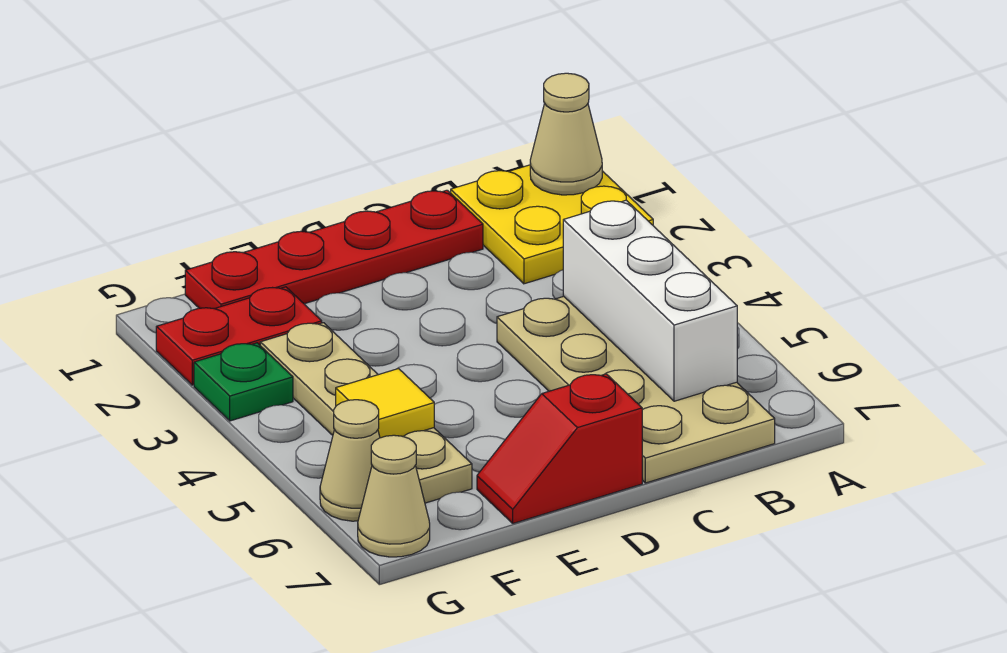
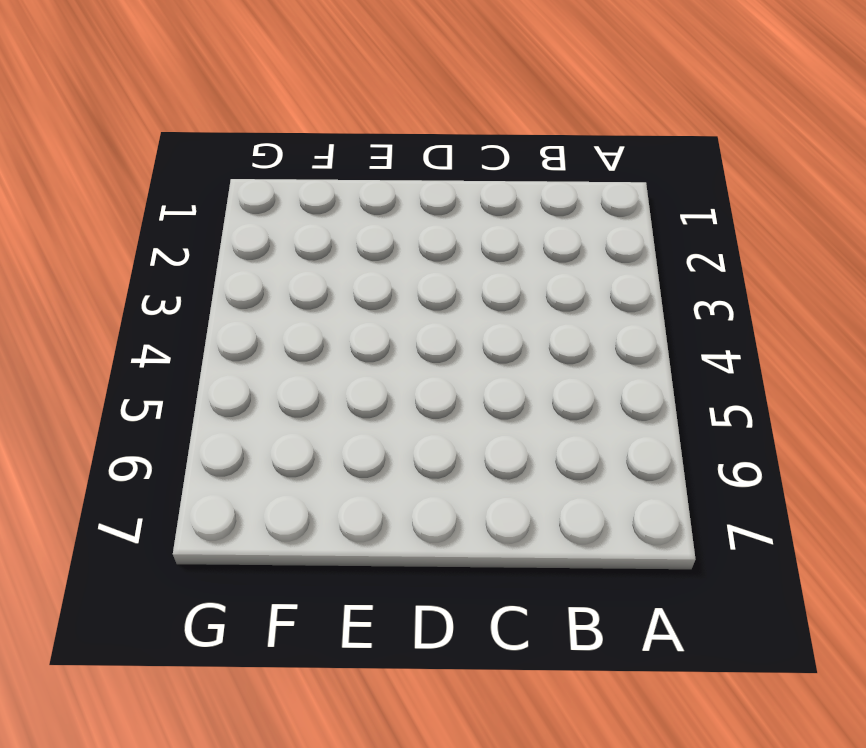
none -> yellow 2x2 plate [451,165,653,284]
none -> tan 2x4 plate [497,296,775,483]
none -> red 1x4 plate [185,190,483,309]

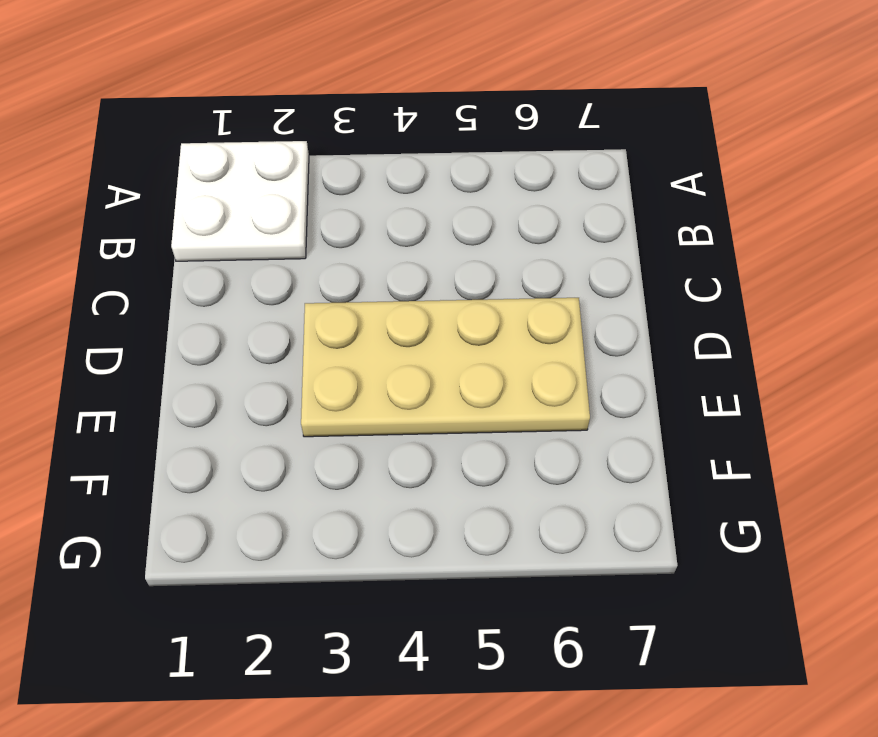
white 2x2 plate [171,141,309,261] -> yellow 2x2 plate [451,165,653,284]
tan 2x4 plate [301,298,590,437] -> tan 2x4 plate moved to [497,296,775,483]
none -> red 1x4 plate [185,190,483,309]
none -> red 1x2 slope [477,374,642,523]
none -> red 1x2 plate [156,287,322,385]

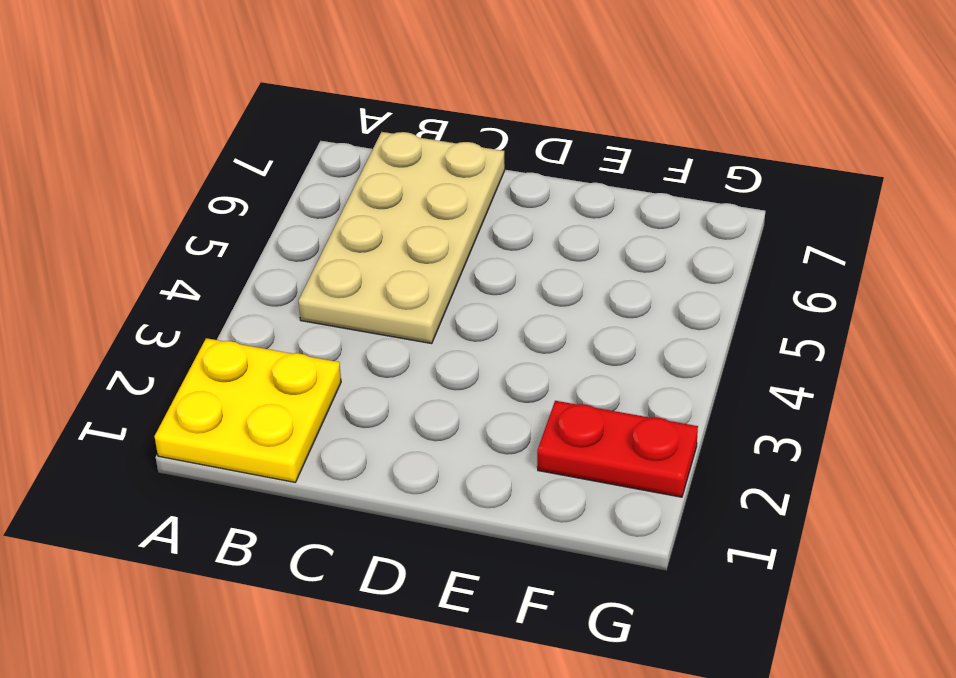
none -> red 1x4 plate [185,190,483,309]
none -> red 1x2 slope [477,374,642,523]
none -> tan 1x4 plate [260,323,472,503]

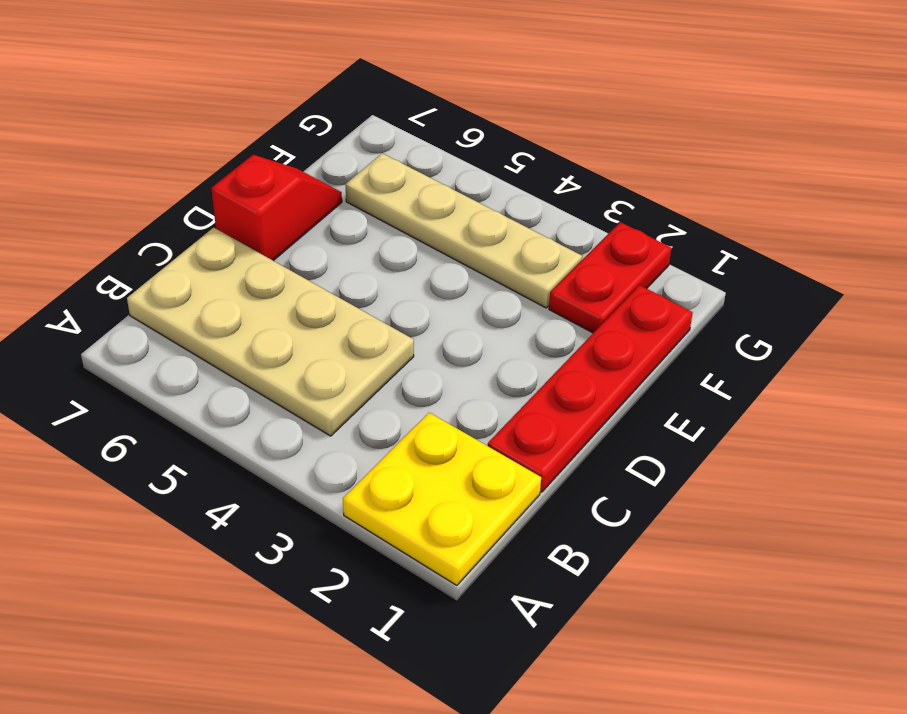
none -> green 1x1 plate [194,343,293,421]
none -> tan 1x1 cone [320,400,380,521]
none -> tan 1x1 cone [358,435,430,557]

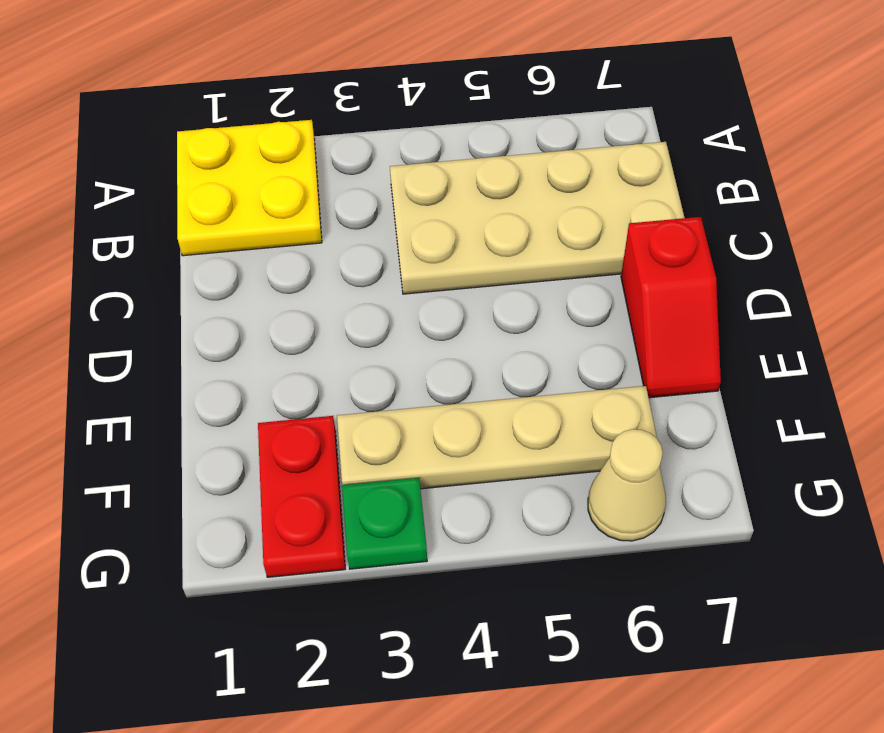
none -> red 1x4 plate [185,190,483,309]
none -> tan 1x1 cone [358,435,430,557]
none -> tan 1x1 cone [530,73,602,195]

